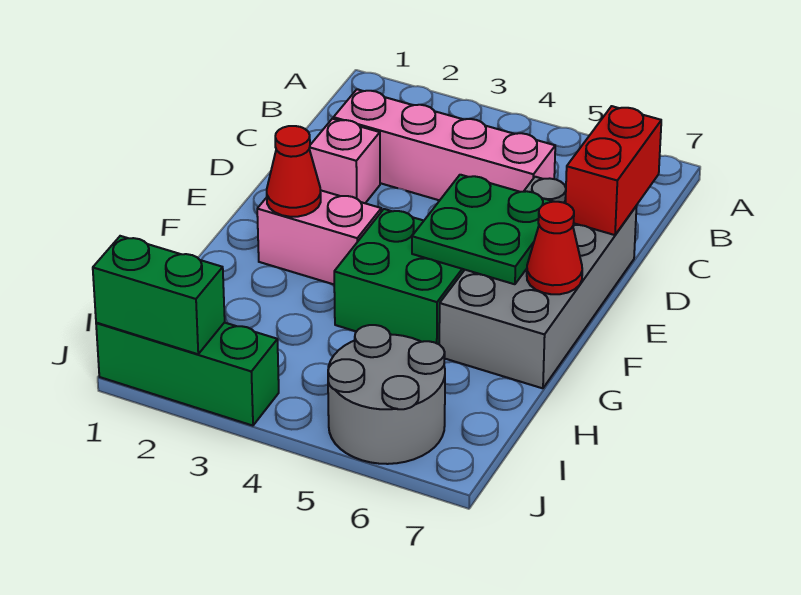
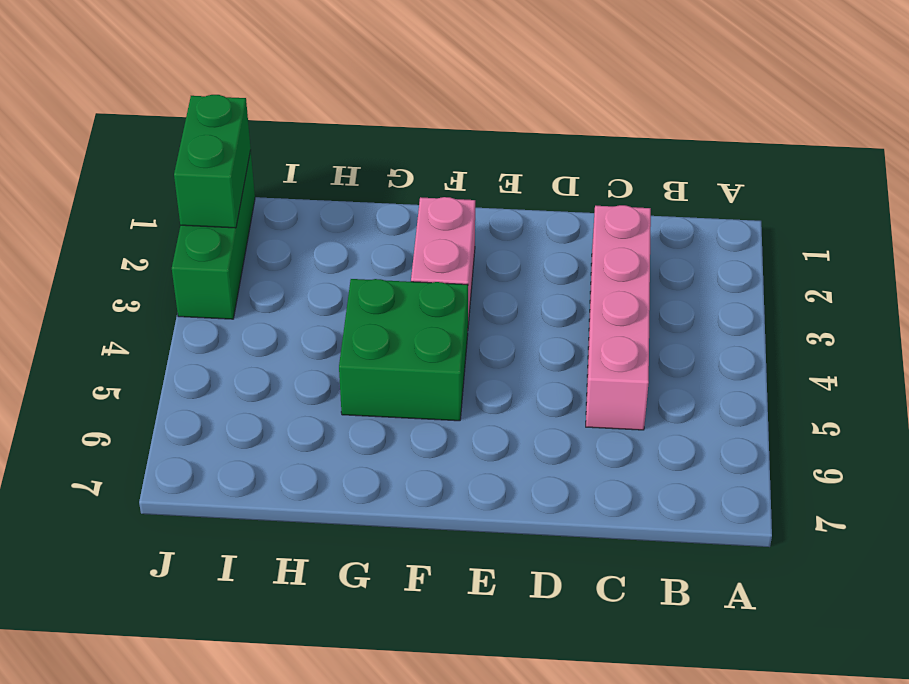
none -> pink 1x1 brick [309,119,380,203]
none -> grey 2x4 brick [439,177,637,388]
none -> grey 2x2 round brick [328,325,445,464]

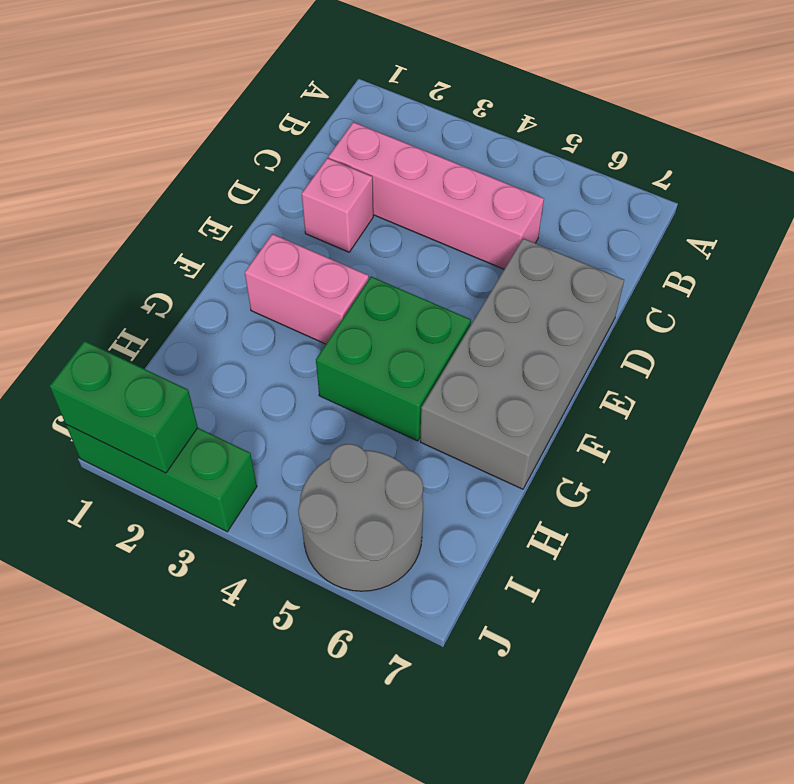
none -> red 1x2 brick [565,106,661,235]
none -> green 2x2 plate [412,175,554,284]
none -> red 1x1 cone [267,126,321,217]

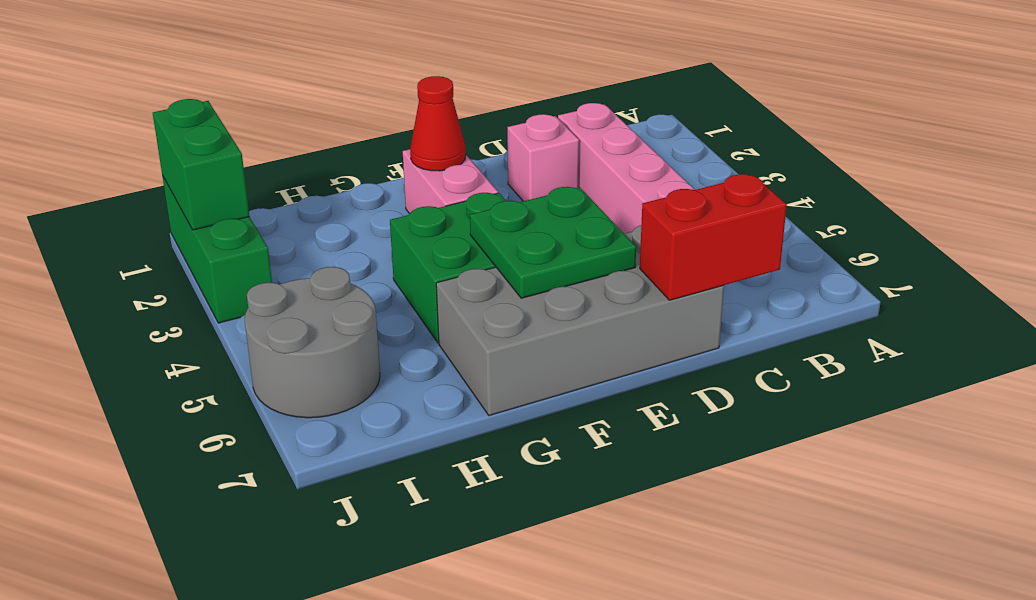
none -> red 1x1 cone [527,202,582,294]

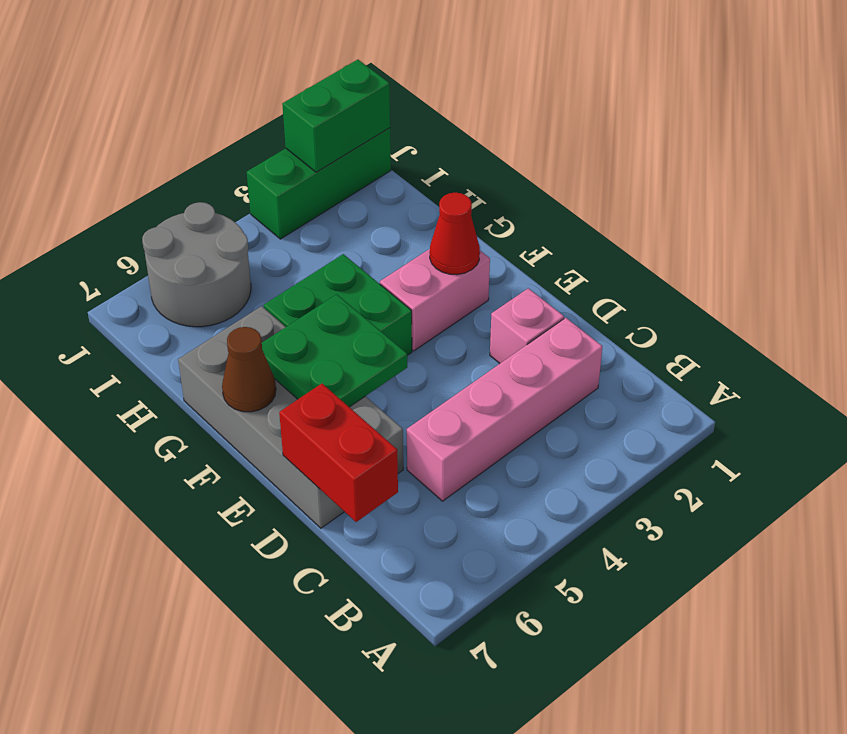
brown 1x1 cone [222,327,276,412] -> red 1x1 cone [527,202,582,294]

